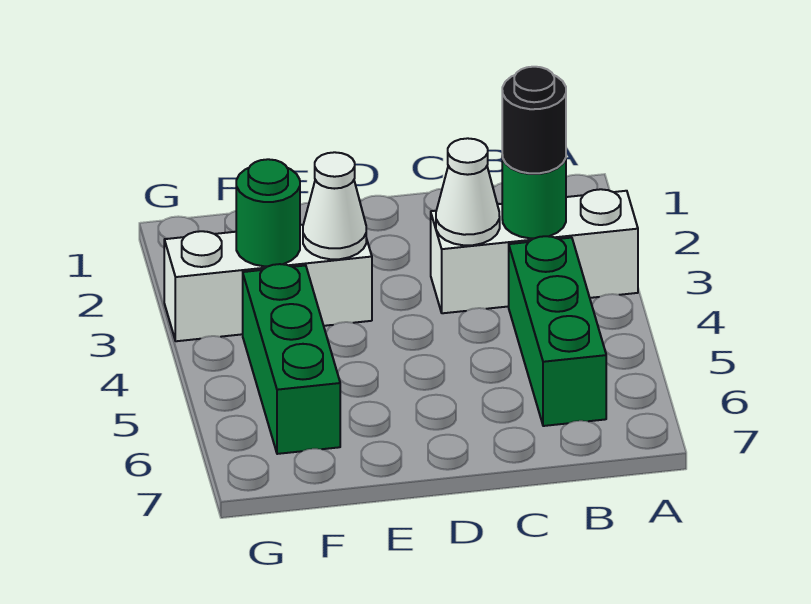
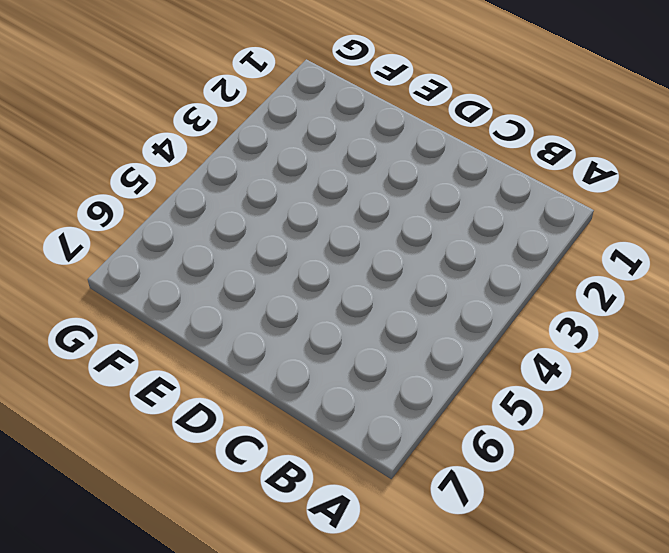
none -> white 1x3 brick [431,189,638,313]
none -> green 1x3 brick [509,236,606,426]

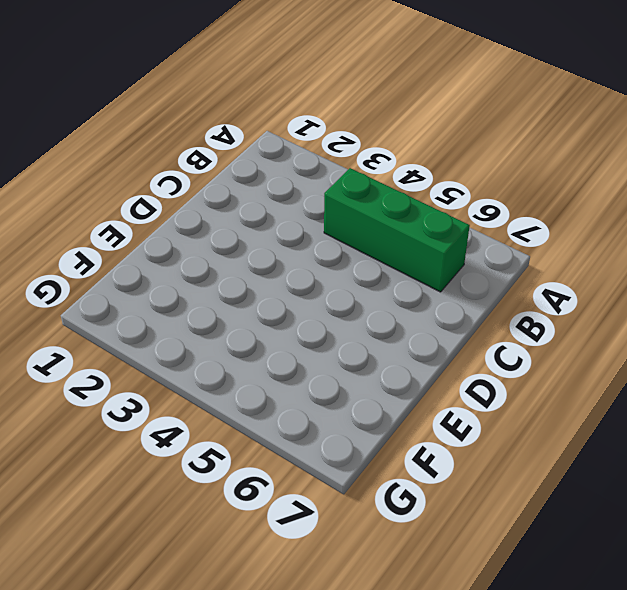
none -> white 1x3 brick [431,189,638,313]
none -> white 1x3 brick [164,225,372,341]

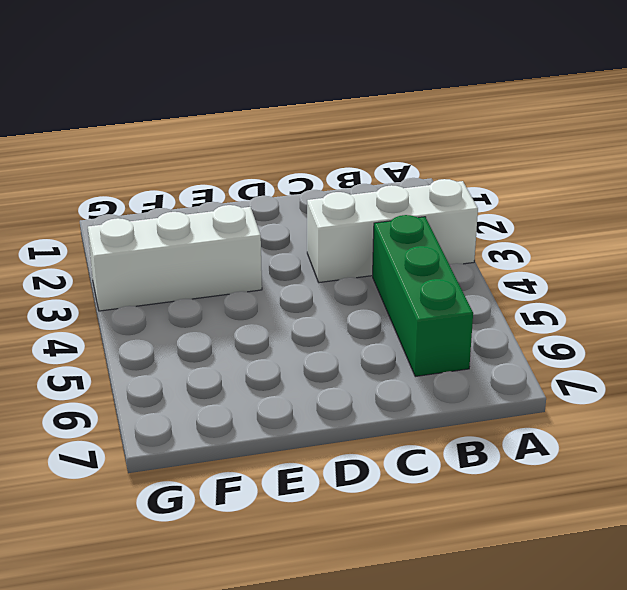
none -> green 1x3 brick [243,264,340,454]
none -> green 1x1 round brick [502,156,566,238]

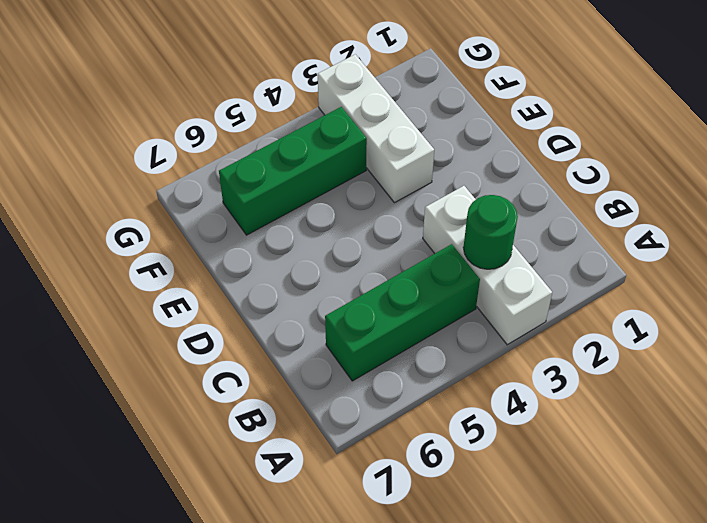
none -> white 1x1 cone [436,138,500,245]
none -> white 1x1 cone [303,152,366,259]

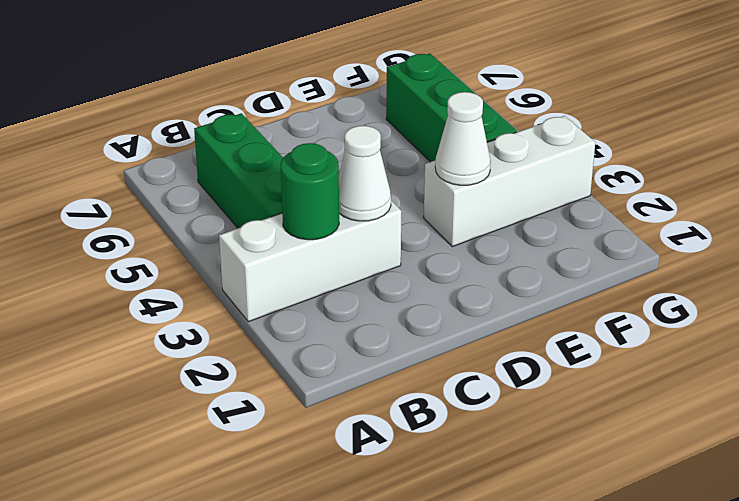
none -> green 1x1 round brick [236,159,300,266]
none -> black 1x1 round brick [502,67,566,173]

